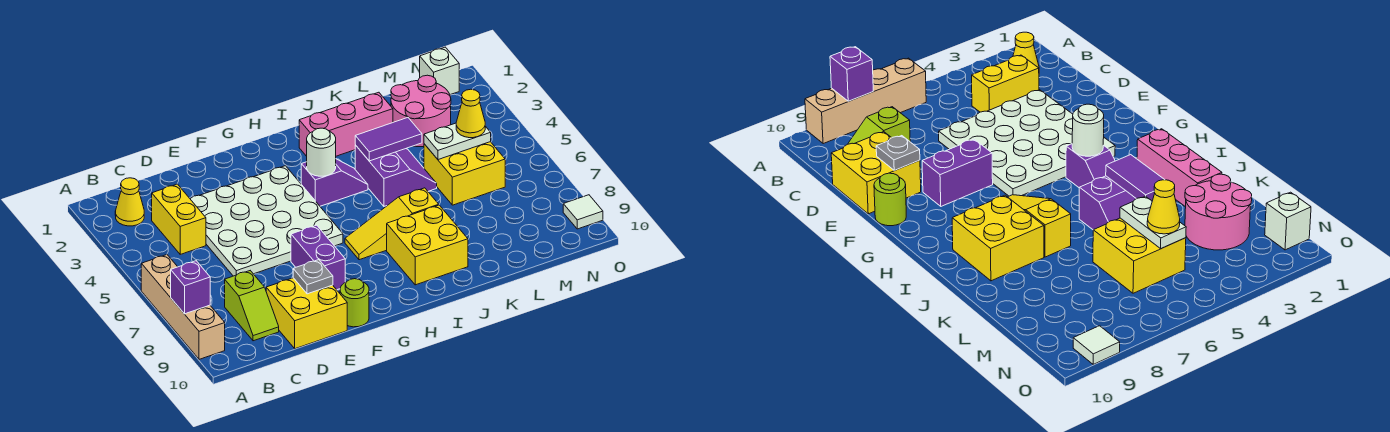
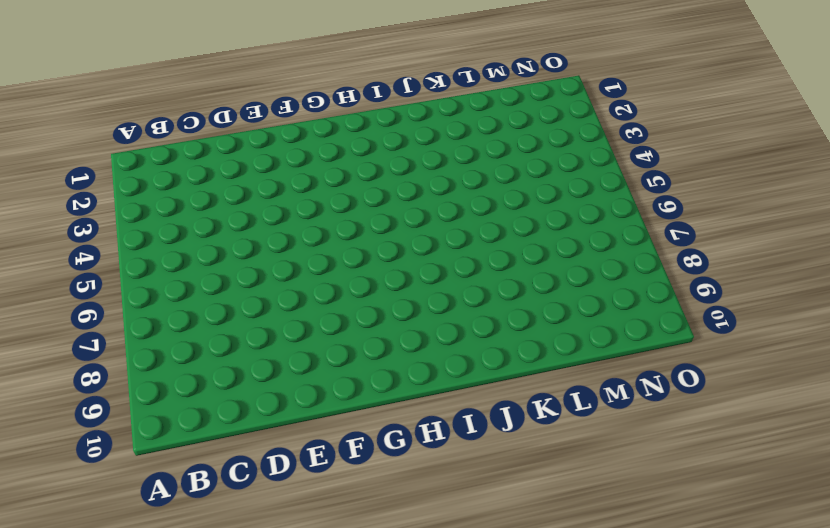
none -> tan 1x4 brick [141,255,225,359]
none -> yellow 1x1 cone [115,178,144,226]
none -> yellow 1x2 brick [152,184,206,254]

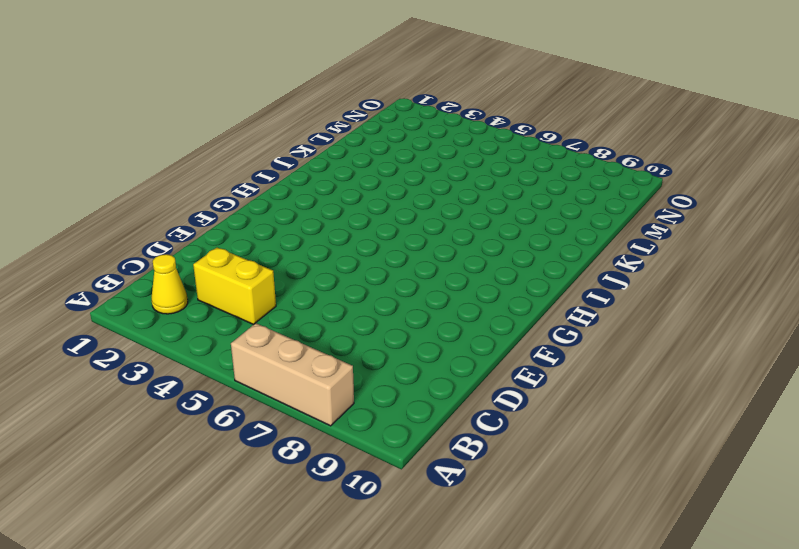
tan 1x3 brick [231,323,354,426] -> tan 1x4 brick [141,255,225,359]
none -> lime 1x2 slope [225,271,279,341]
none -> white 4x4 plate [190,166,343,276]
none -> yellow 2x2 brick [266,278,347,349]

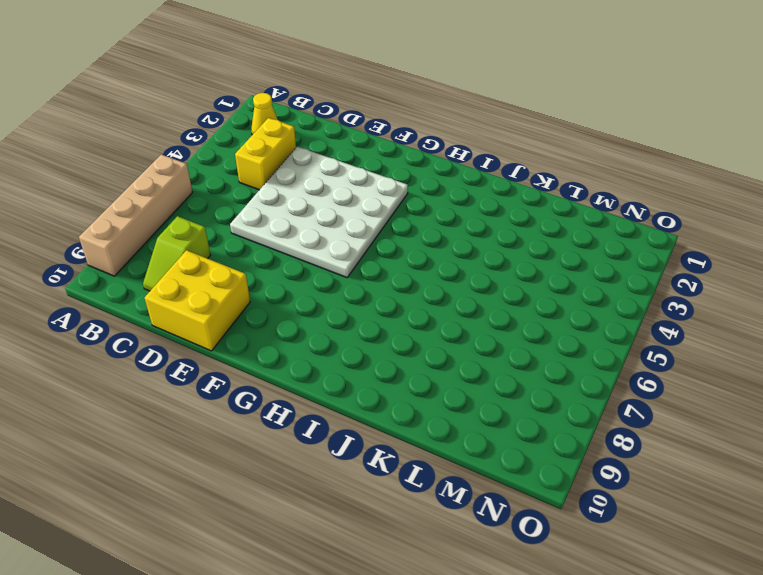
none -> purple 1x2 brick [291,225,345,290]
none -> lime 1x1 round brick [340,279,369,327]
none -> purple 1x2 slope [301,159,368,206]

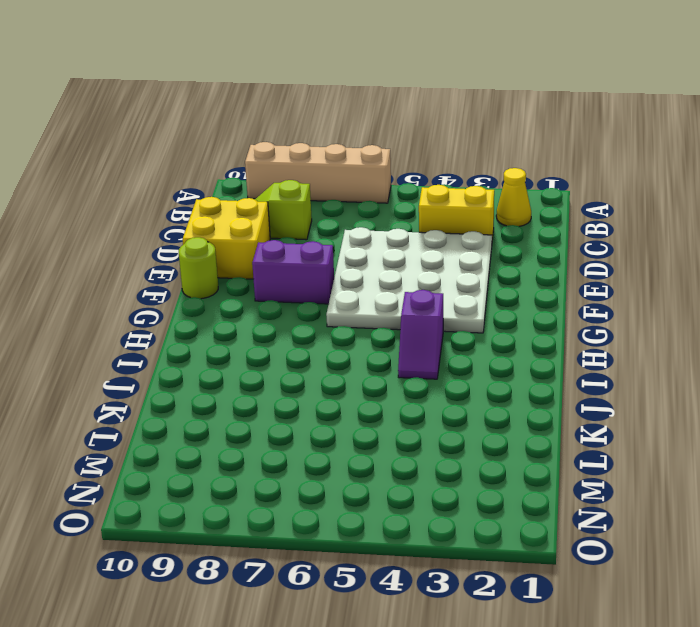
none -> yellow 1x3 slope [345,188,439,260]
none -> pink 1x3 brick [299,92,393,156]
none -> yellow 2x2 brick [387,205,468,285]

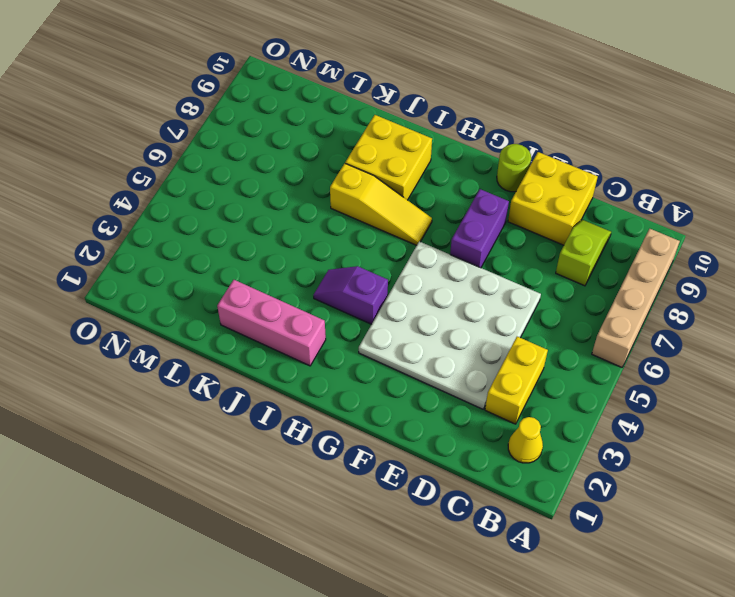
none -> purple 2x2 slope [355,145,437,206]
none -> pink 2x2 round brick [391,75,451,147]
none -> yellow 2x2 brick [424,142,505,205]

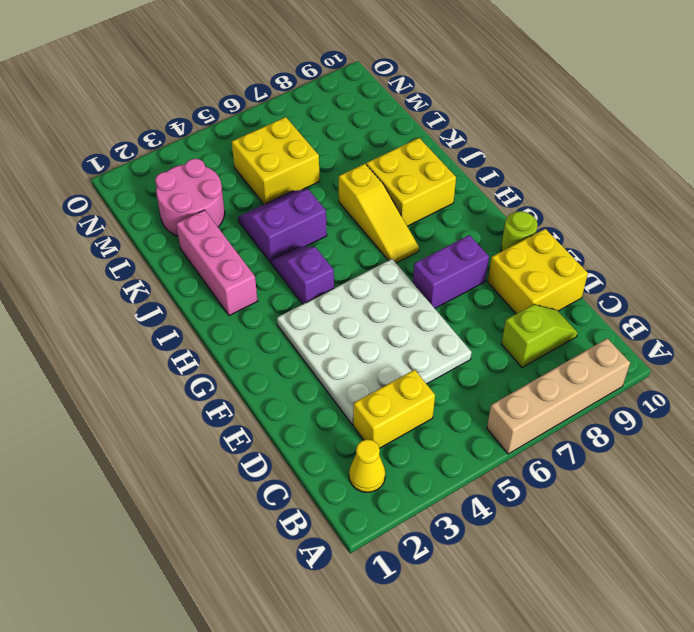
none -> white 1x1 brick [420,47,459,95]
none -> white 1x1 tile [563,195,603,229]
none -> purple 1x1 brick [171,261,210,314]

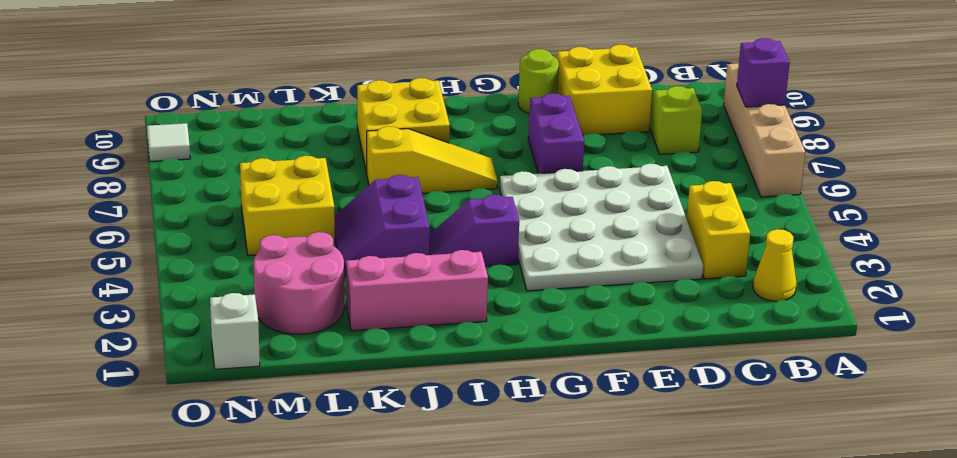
none -> grey 1x1 plate [293,260,333,294]
none -> white 1x1 round brick [307,128,336,176]
none -> purple 1x2 tile [355,118,422,161]

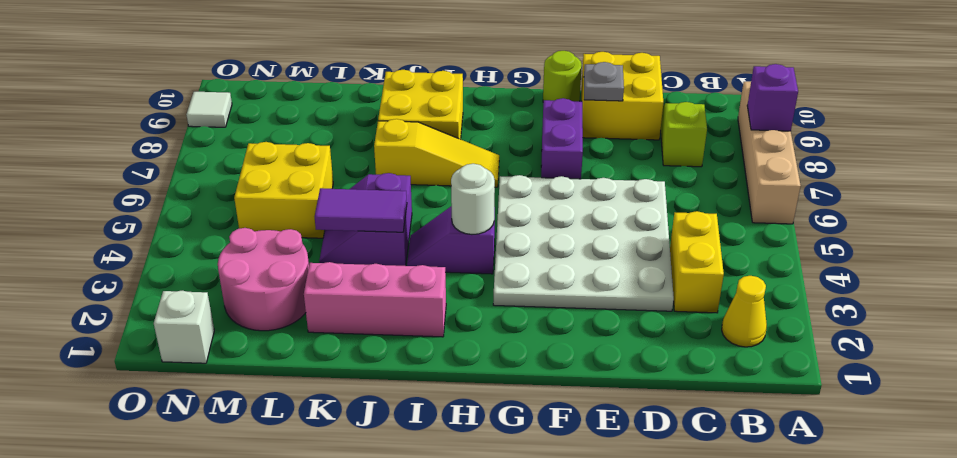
none -> white 1x2 plate [424,123,491,160]
none -> yellow 1x1 cone [456,89,485,138]

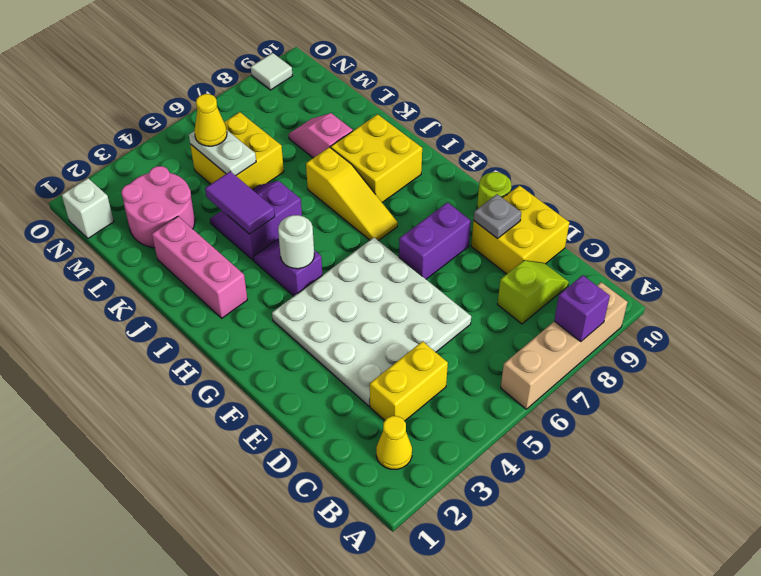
pink 1x2 slope [289,113,353,158] -> none

